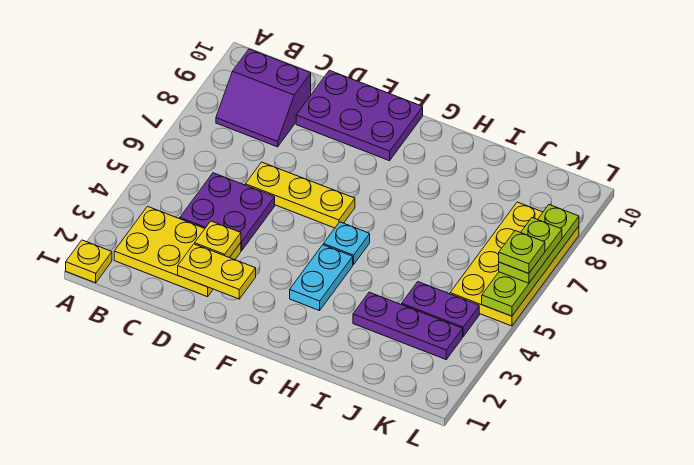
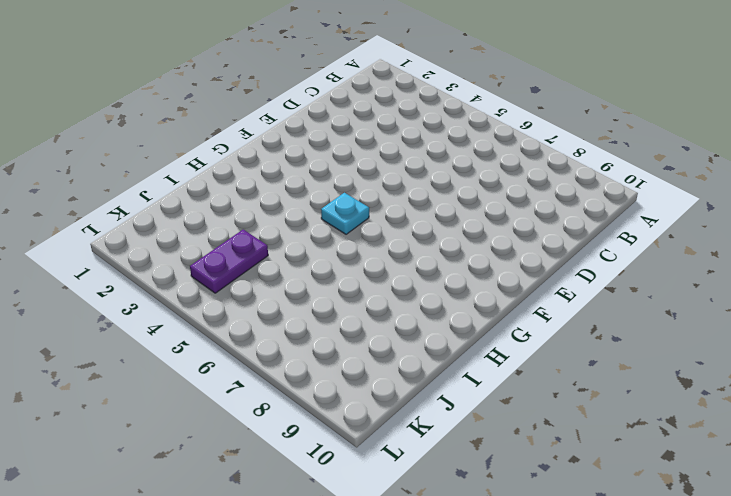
none -> yellow 1x1 plate [66,240,112,283]
none -> yellow 2x3 plate [114,206,241,297]
none -> purple 2x2 slope [216,49,311,147]

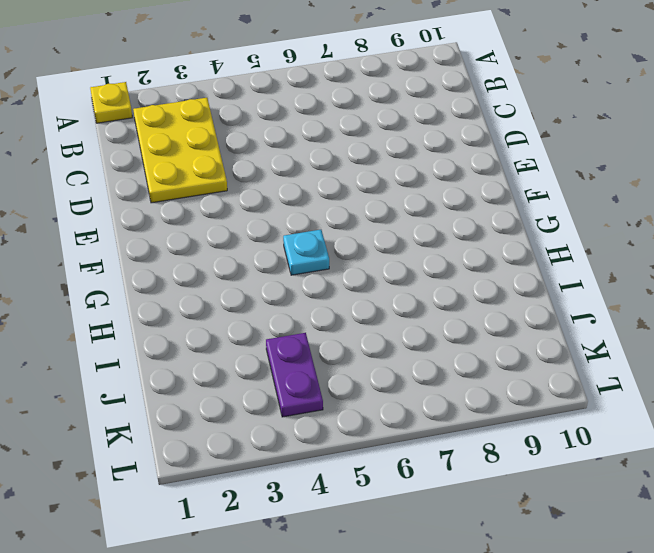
none -> purple 2x2 slope [216,49,311,147]
none -> purple 2x2 plate [180,173,275,251]
none -> yellow 1x3 plate [245,162,355,228]

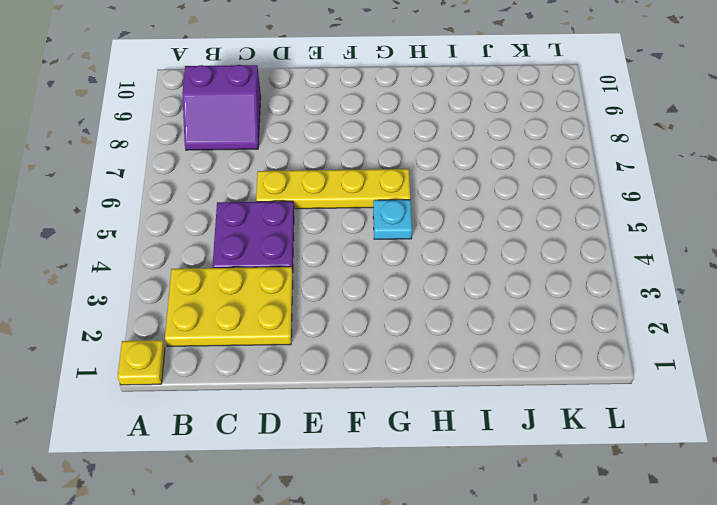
yellow 1x4 plate [256,169,410,209] -> yellow 1x3 plate [245,162,355,228]
none -> purple 2x3 plate [296,70,423,161]
none -> cyan 1x2 plate [290,245,353,311]
none -> purple 1x3 plate [353,292,463,359]

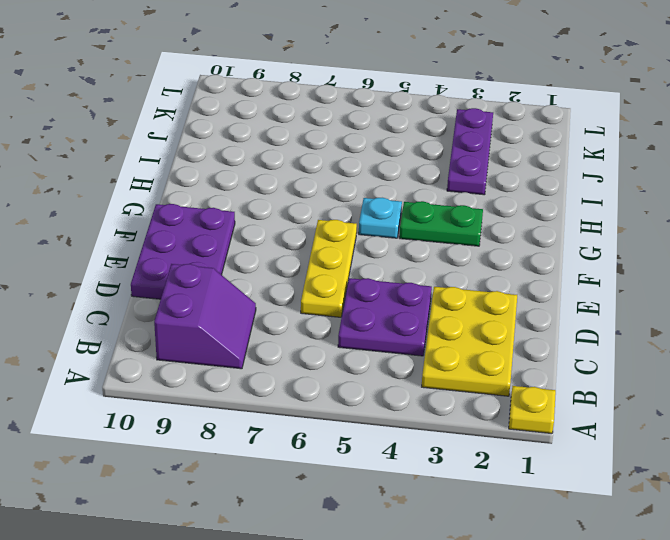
green 1x2 plate [399,201,483,246] -> cyan 1x2 plate [290,245,353,311]
none -> purple 1x2 plate [402,282,479,336]
none -> yellow 2x4 plate [450,202,579,326]
none -> yellow 1x2 plate [178,244,256,299]

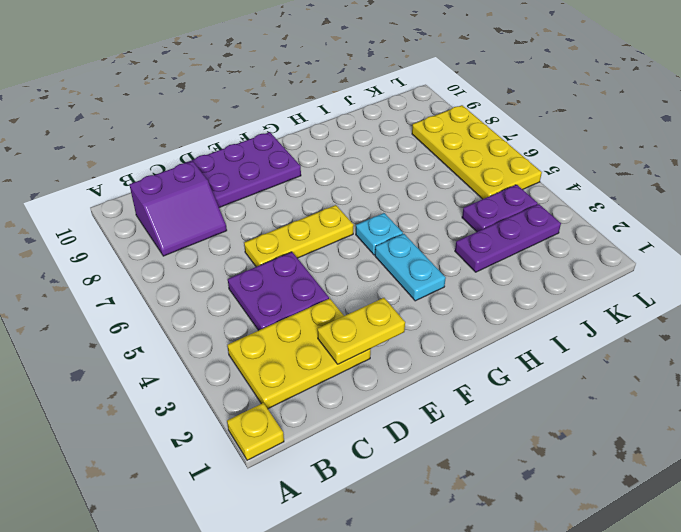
none -> yellow 1x1 plate [195,221,241,258]
none -> lime 1x4 plate [482,205,579,316]
none -> lime 1x2 plate [499,218,562,283]

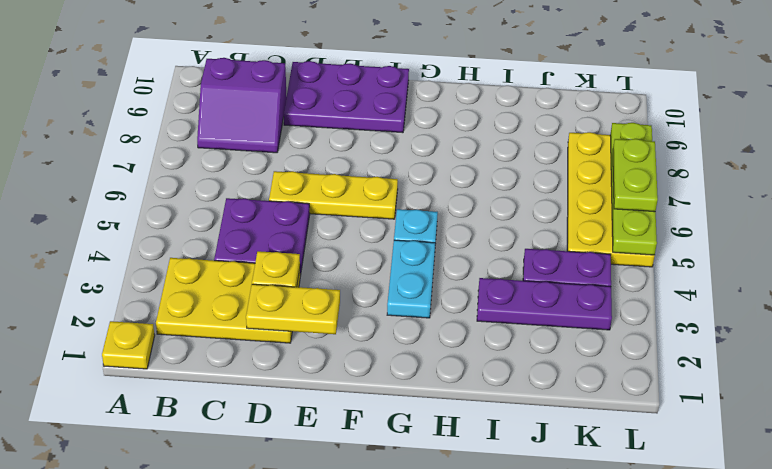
none -> lime 1x1 plate [499,231,545,273]

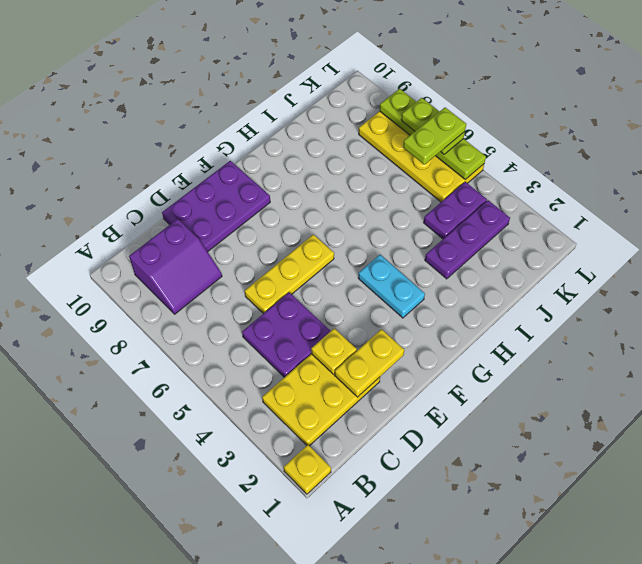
lime 1x2 plate [403,108,466,164] -> lime 1x1 plate [499,231,545,273]
none -> cyan 1x1 plate [323,222,370,265]

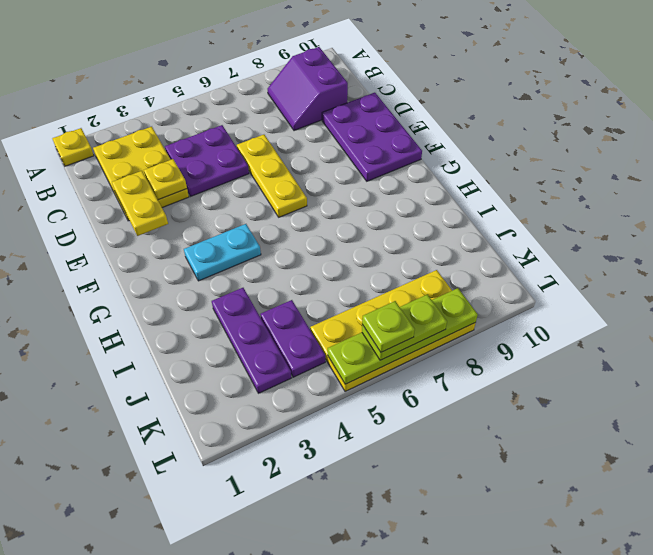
none -> cyan 1x1 plate [323,222,370,265]

